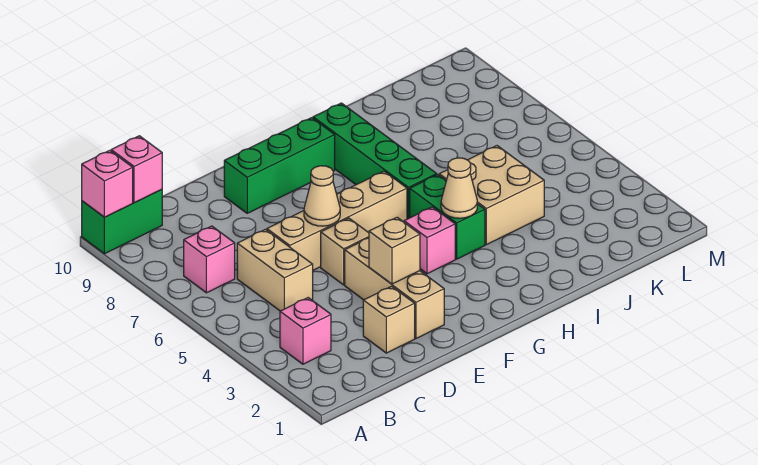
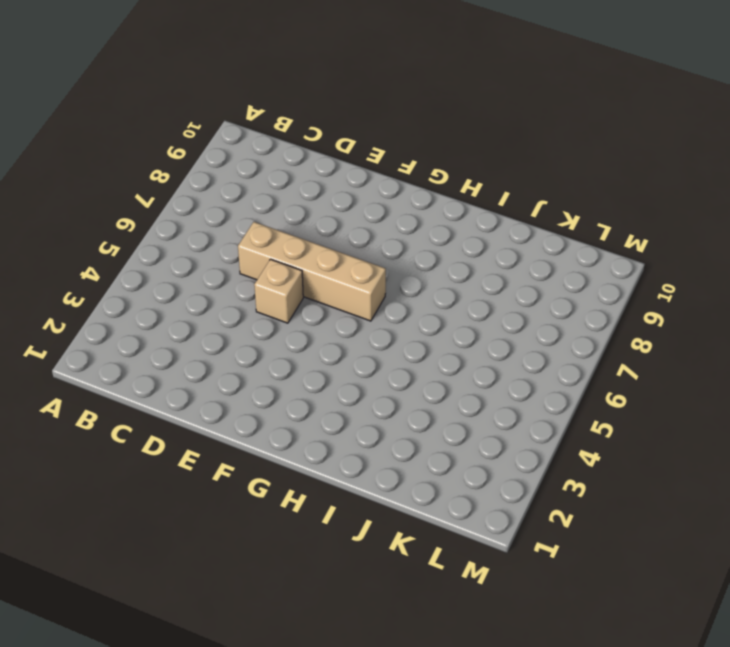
none -> green 1x2 brick [82,190,162,254]
none -> pink 1x1 brick [280,298,331,364]
none -> pink 1x1 brick [184,226,235,293]

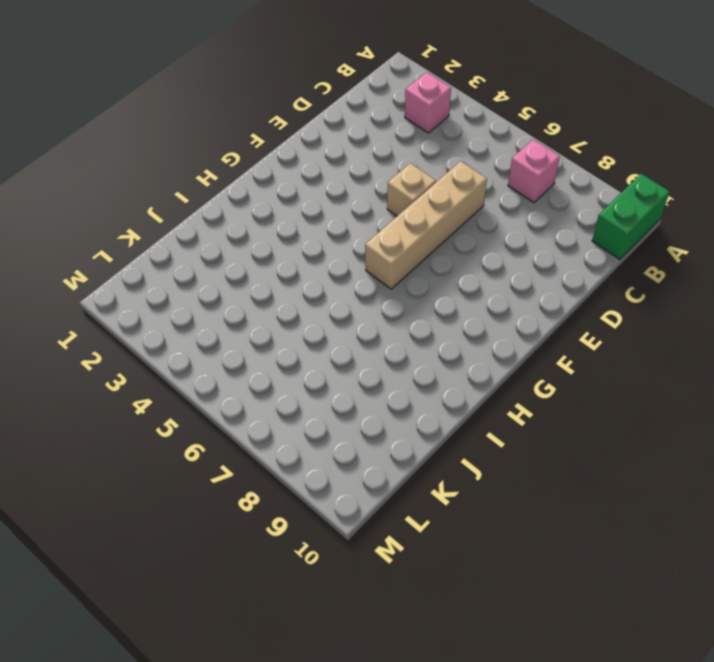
none -> tan 1x2 brick [237,229,313,311]
none -> tan 1x1 brick [363,286,415,353]
none -> tan 1x3 brick [345,238,444,338]

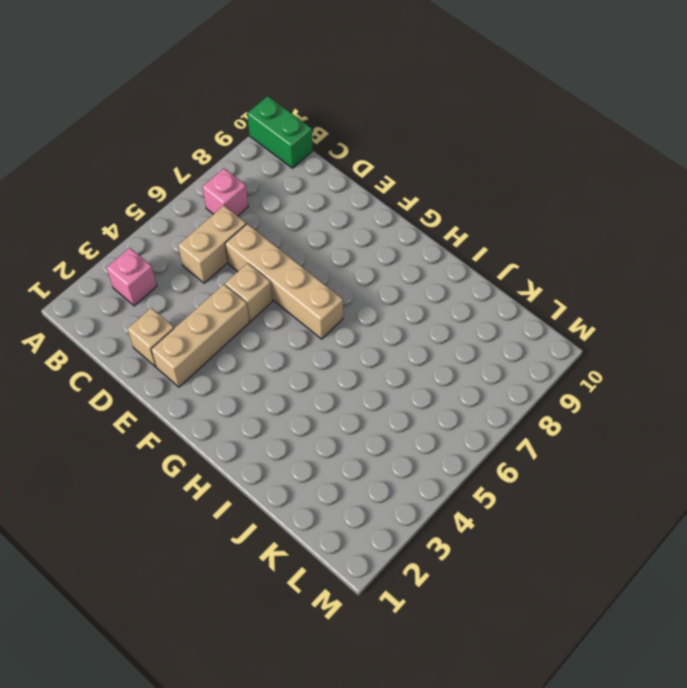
none -> green 1x3 brick [224,118,335,213]
none -> pink 1x1 brick [404,207,455,274]
none -> green 1x2 brick [410,175,485,259]

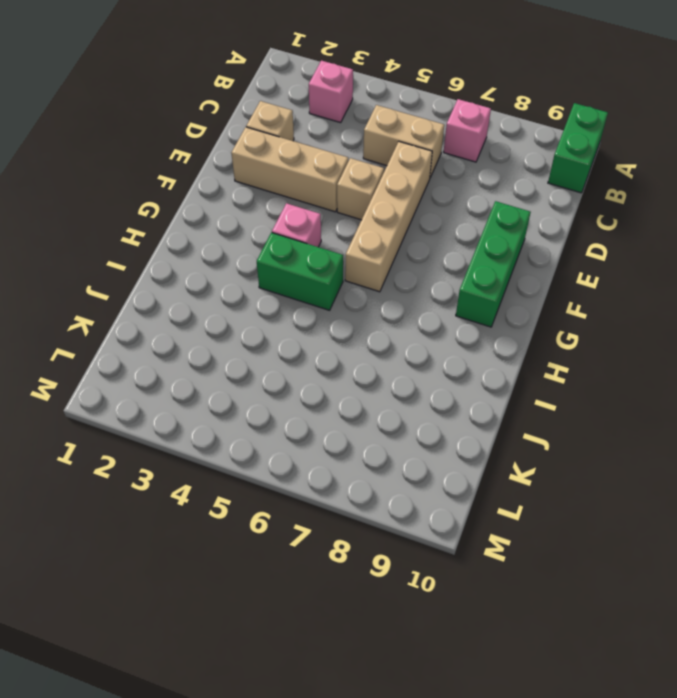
none -> green 1x4 brick [313,103,437,219]
none -> tan 2x2 brick [439,146,544,245]
none -> pink 1x1 brick [82,150,133,217]

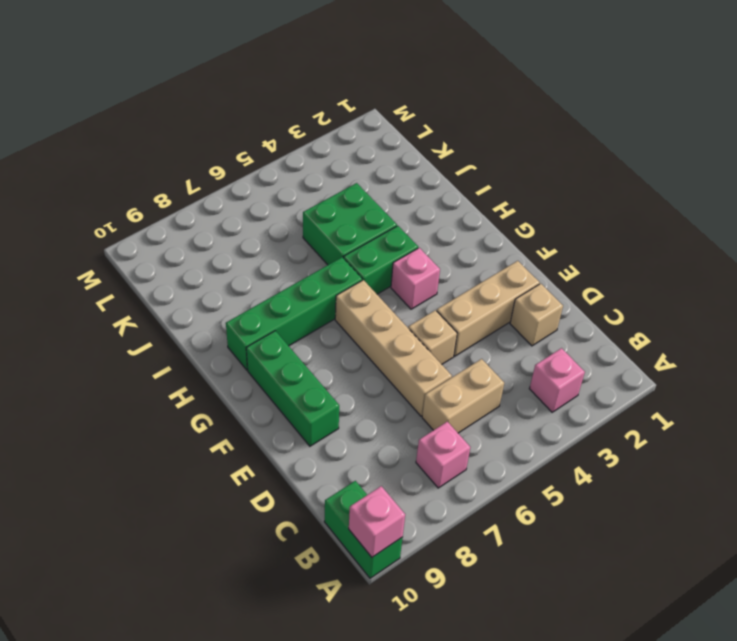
green 2x2 brick [303,183,397,265] -> tan 2x2 brick [439,146,544,245]
none -> pink 1x1 brick [111,136,162,203]
none -> tan 1x1 brick [369,217,420,284]
none -> tan 1x1 cone [304,166,340,226]

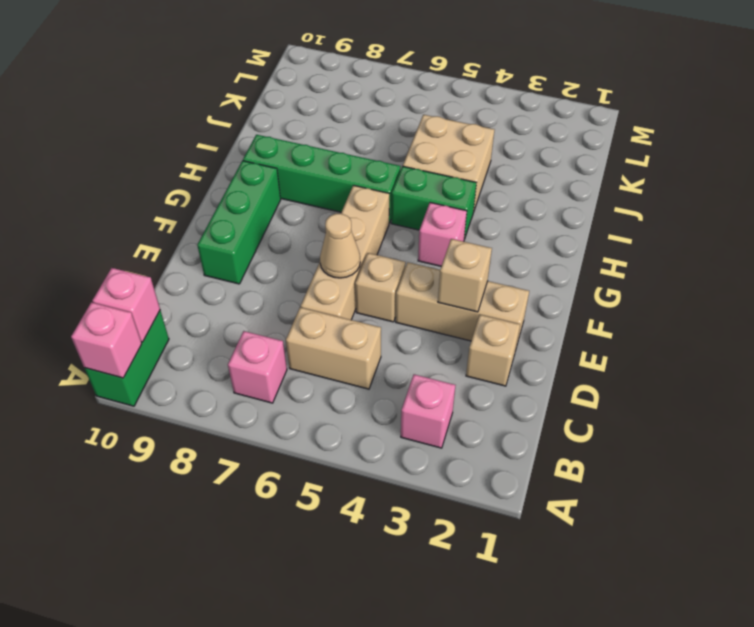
none -> tan 1x1 cone [441,158,477,218]

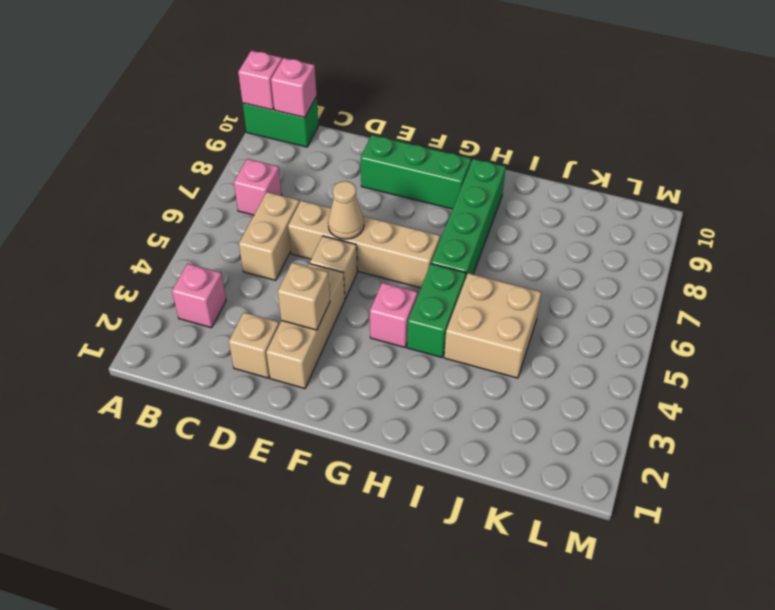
none -> tan 1x1 cone [441,158,477,218]

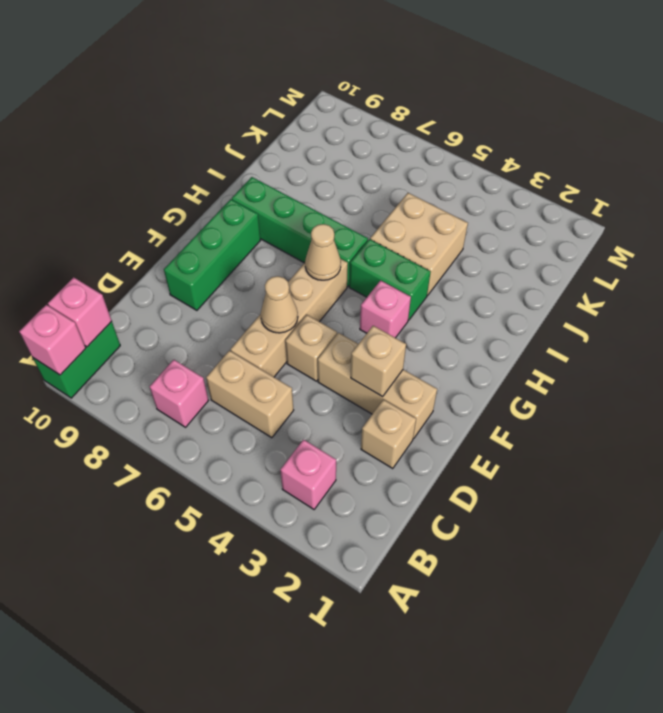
tan 1x1 cone [305,224,341,280] -> tan 1x1 cone moved to [441,158,477,218]

